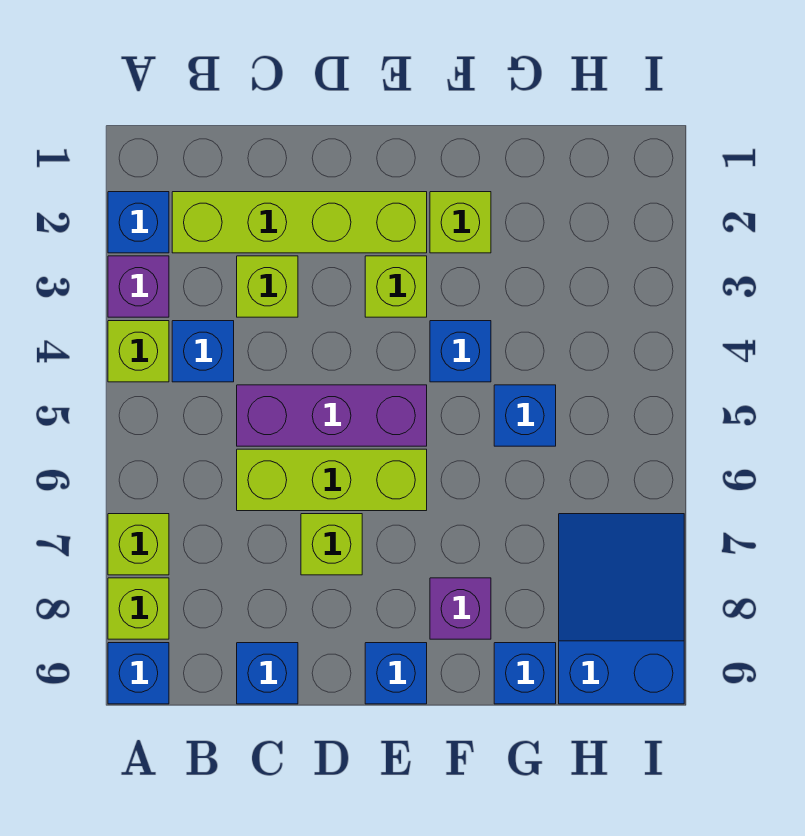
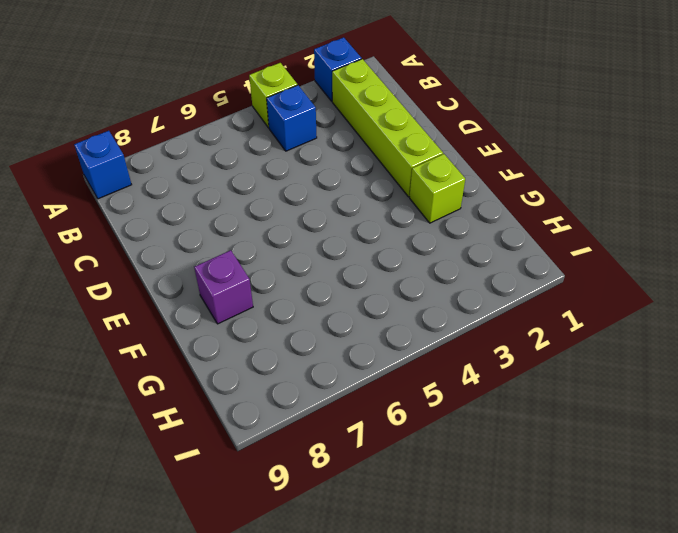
none -> purple 1x1 brick [108,256,169,317]
none -> lime 1x1 brick [108,514,169,575]
none -> lime 1x1 brick [108,578,169,639]

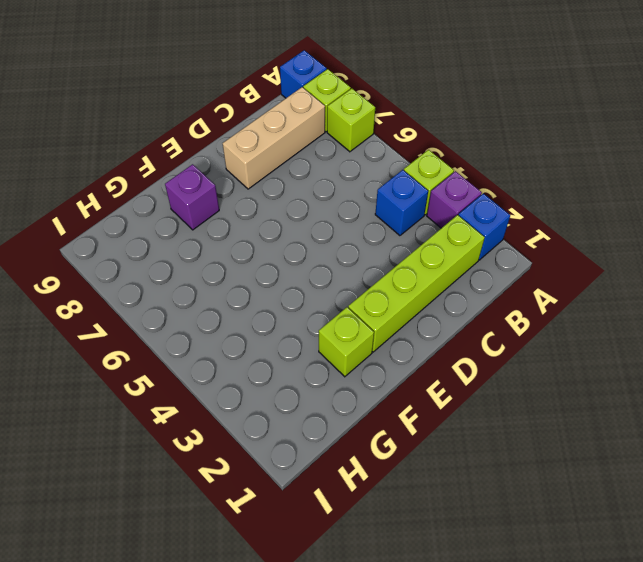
tan 1x3 brick [223,87,325,189] -> none
none -> lime 1x1 brick [237,256,298,317]
none -> purple 1x3 brick [237,385,427,446]
none -> lime 1x3 brick [237,449,427,511]

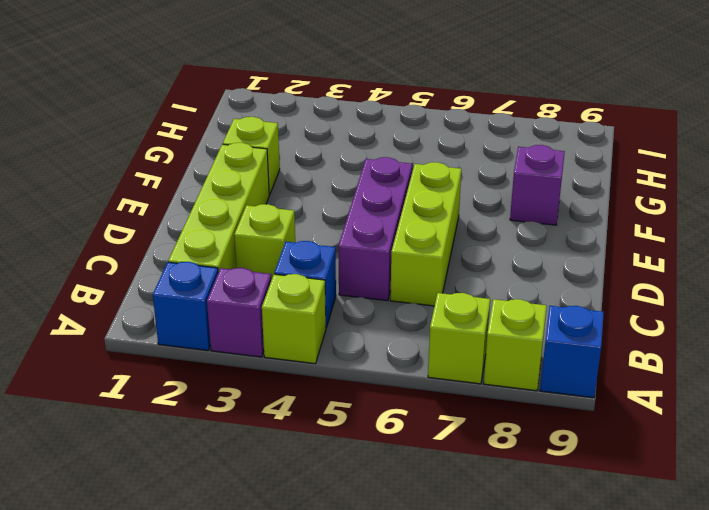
none -> blue 1x1 brick [237,643,298,704]
none -> lime 1x1 brick [301,514,362,575]
none -> lime 1x1 brick [365,256,427,317]

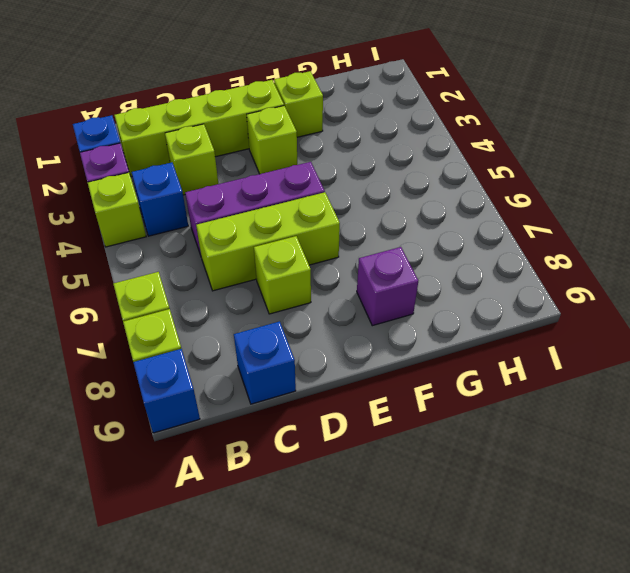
none -> blue 1x1 brick [365,643,427,704]
none -> blue 1x1 brick [430,321,491,382]
none -> blue 1x1 brick [494,385,556,446]

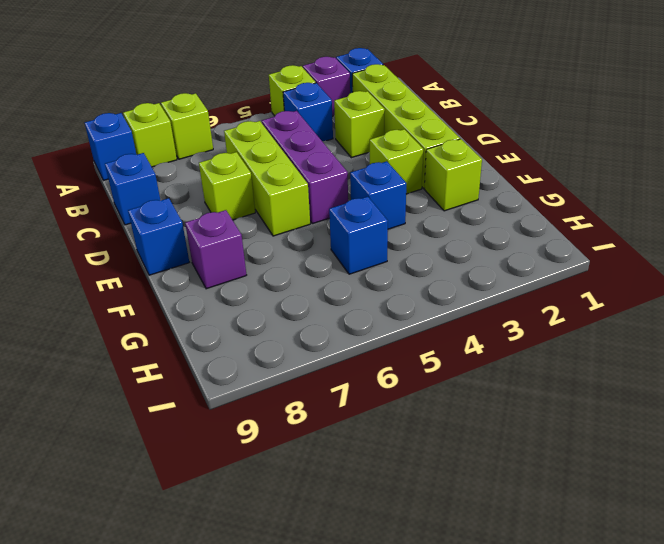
none -> blue 1x1 brick [494,643,556,704]
none -> blue 2x3 slope [559,514,684,704]

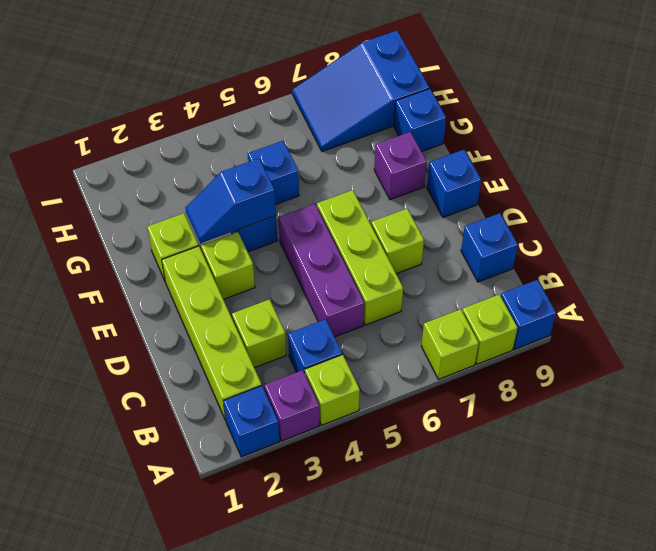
blue 1x2 slope [185,158,276,243] -> none

